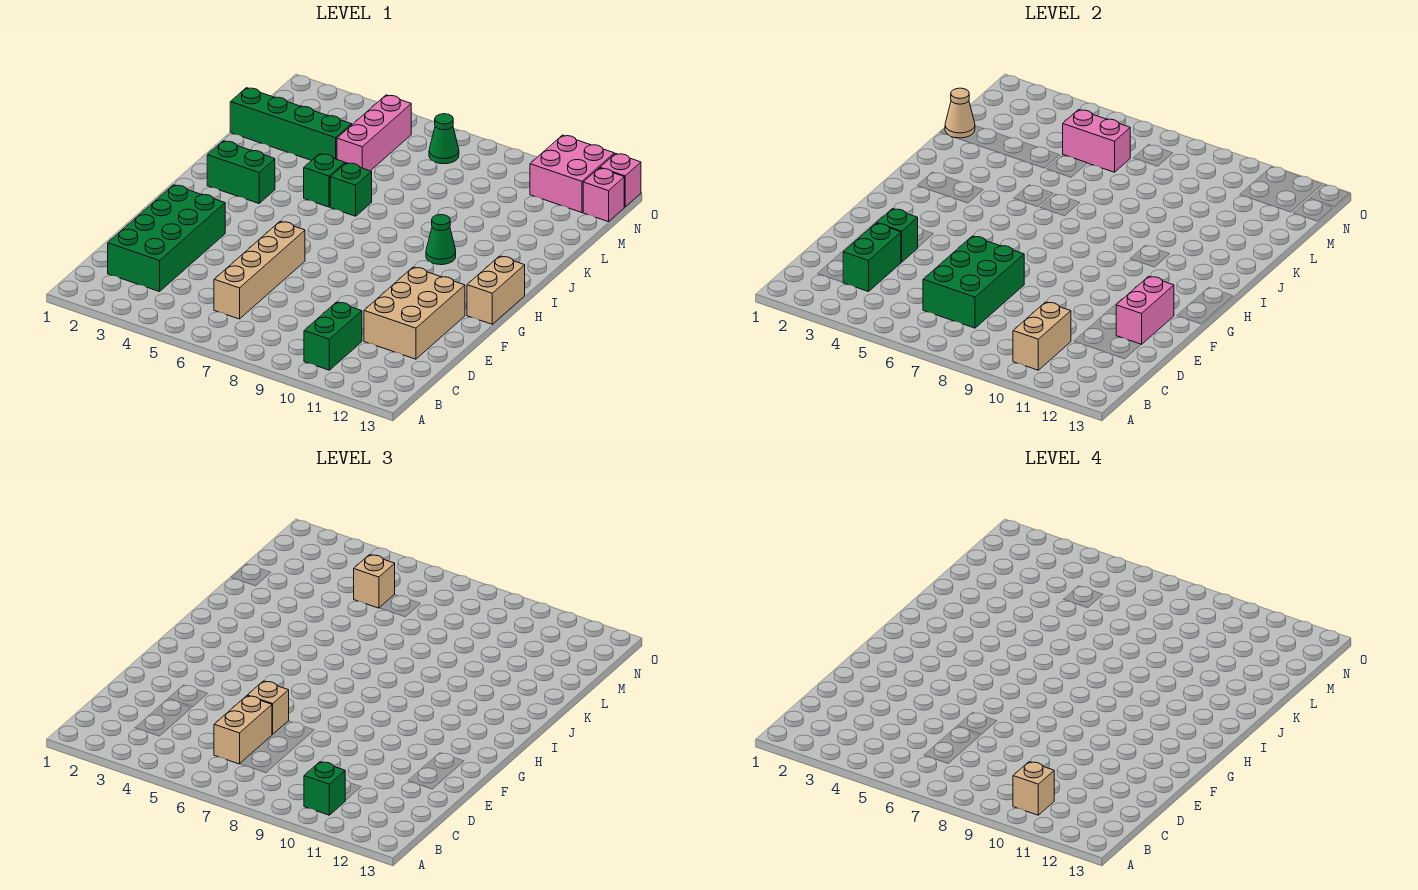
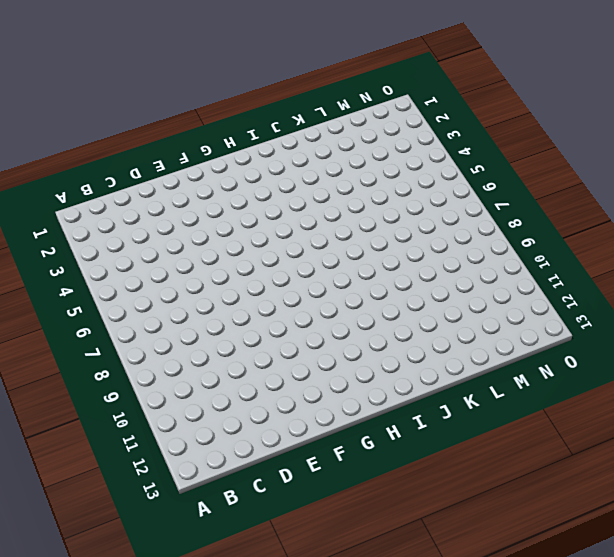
none -> green 1x2 brick [304,302,362,370]
none -> green 2x4 brick [108,185,225,292]
none -> tan 1x4 brick [214,222,305,319]

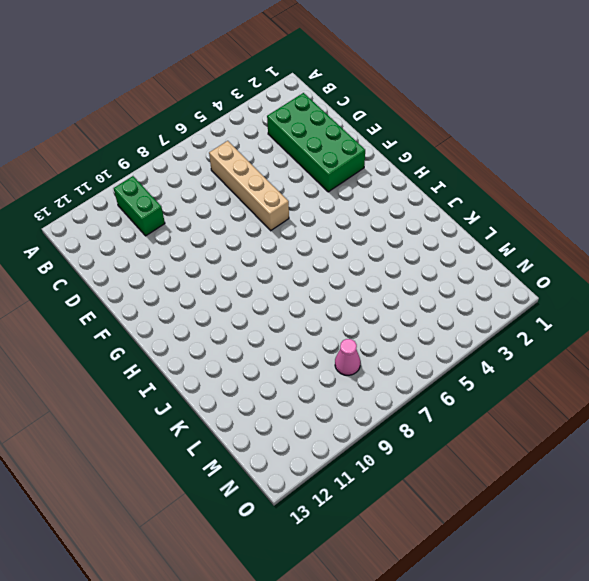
pink 1x1 cone [335,339,361,375] -> none
none -> tan 2x3 brick [364,267,465,359]
none -> tan 1x2 brick [467,256,525,324]
none -> green 1x2 brick [207,141,275,203]

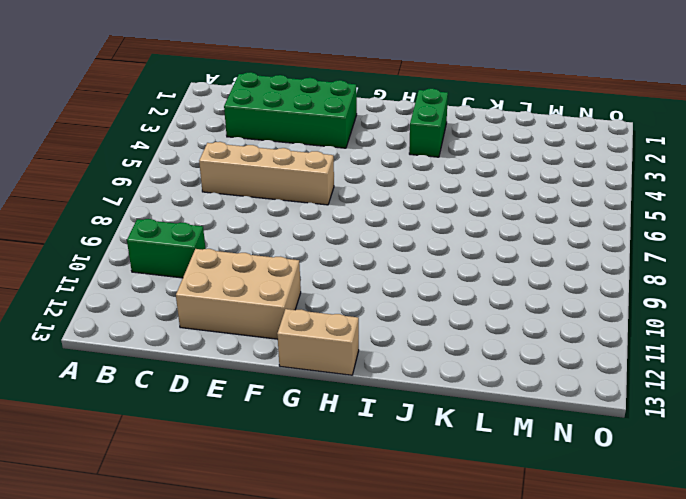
none -> green 1x1 cone [426,215,456,265]
none -> green 1x1 brick [304,154,345,207]
none -> green 1x1 brick [330,163,372,216]

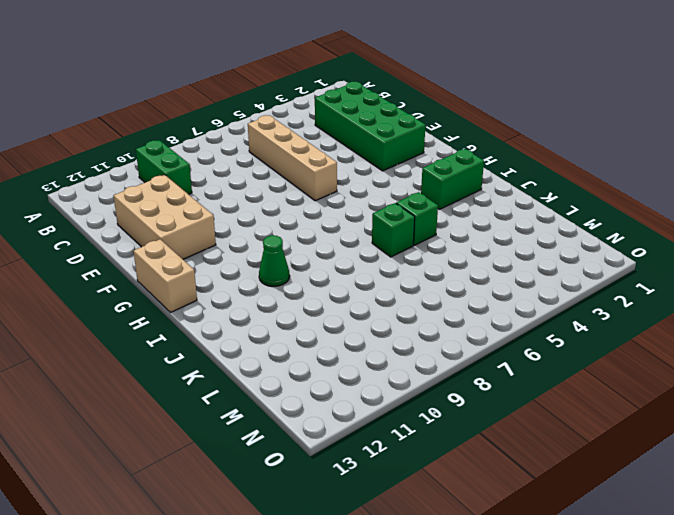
none -> green 1x4 brick [230,88,352,161]
none -> pink 1x3 brick [337,95,411,171]
none -> green 1x1 cone [429,114,459,164]

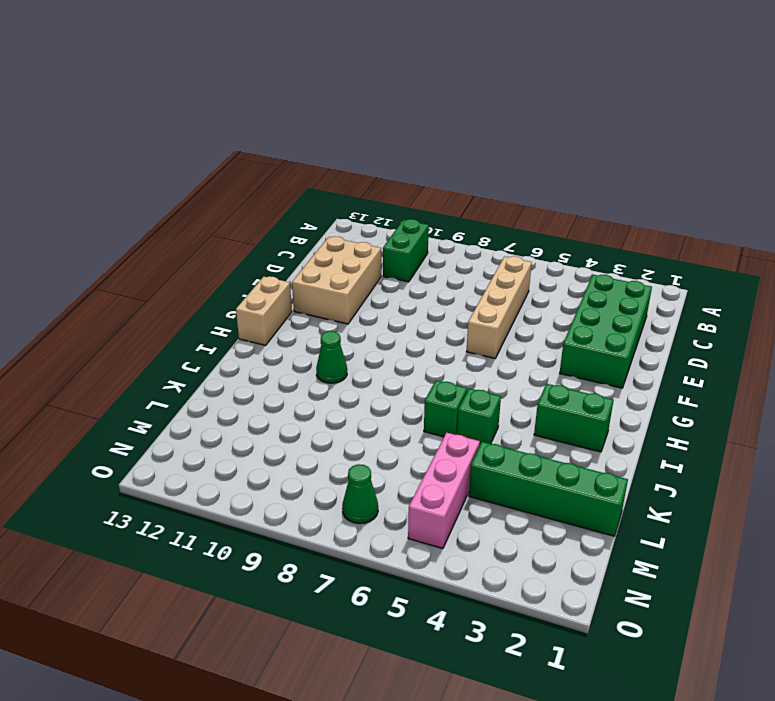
none -> pink 2x2 brick [530,135,614,213]
none -> pink 1x1 brick [583,168,624,222]
none -> pink 1x1 brick [600,154,641,207]

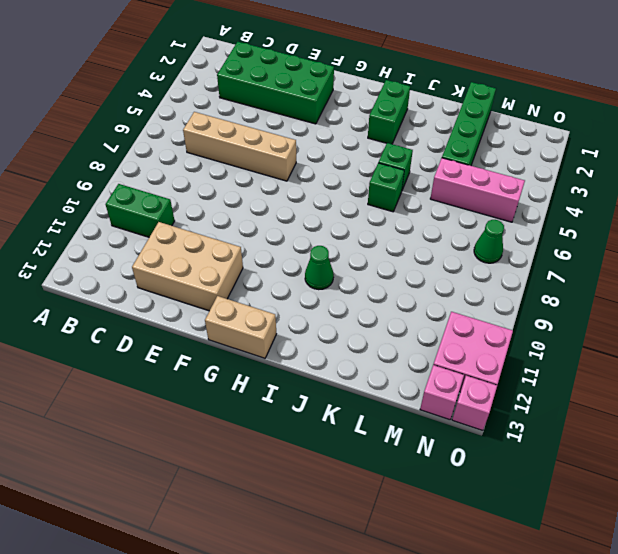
none -> tan 1x2 brick [1013,302,1071,370]
none -> green 1x2 brick [843,223,901,292]
none -> green 2x3 brick [923,236,1024,328]

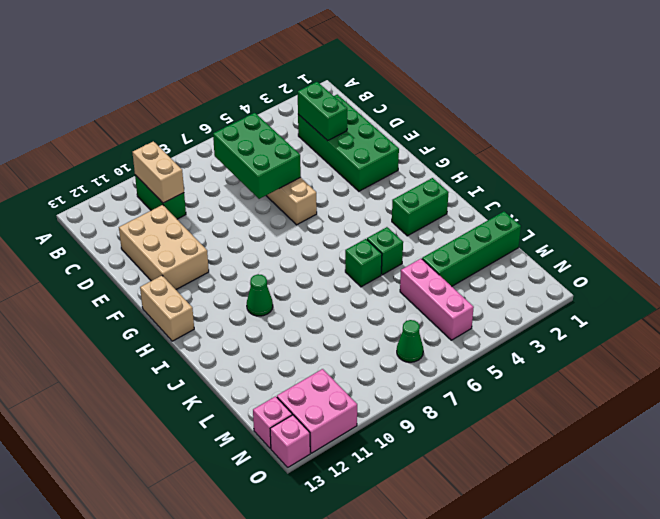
none -> green 1x1 brick [876,209,918,262]
none -> pink 1x2 brick [1116,276,1174,345]
none -> tan 1x1 cone [945,88,975,138]

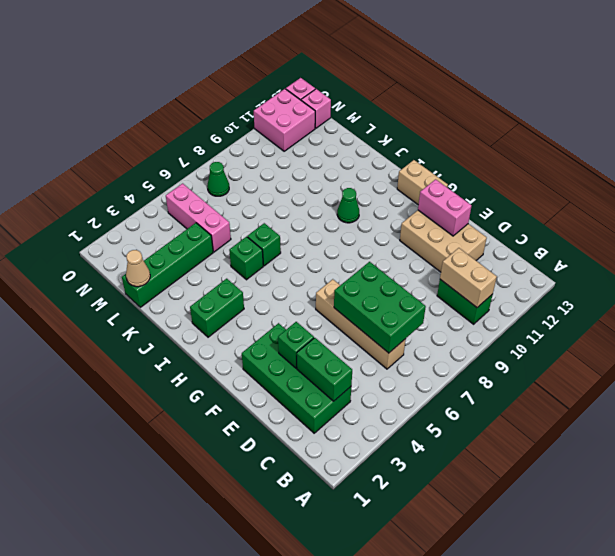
none -> pink 1x2 brick [1063,110,1130,172]
none -> green 1x1 brick [304,762,345,815]
none -> tan 1x2 brick [214,696,272,764]

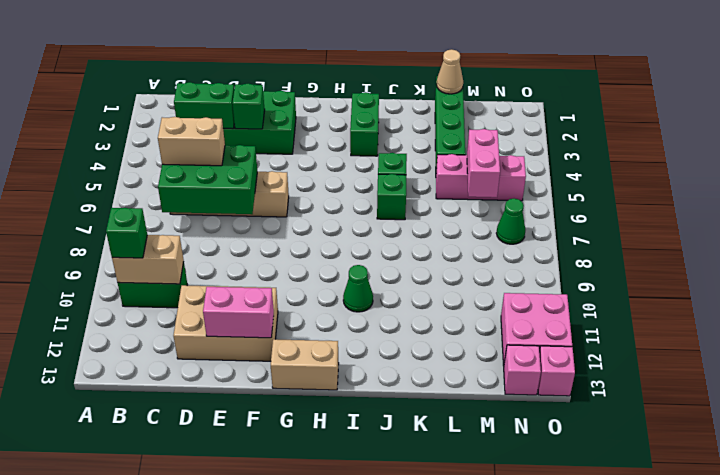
none -> tan 1x1 brick [247,681,289,734]
none -> tan 1x1 brick [354,555,395,608]
none -> tan 1x1 brick [1013,762,1054,815]

